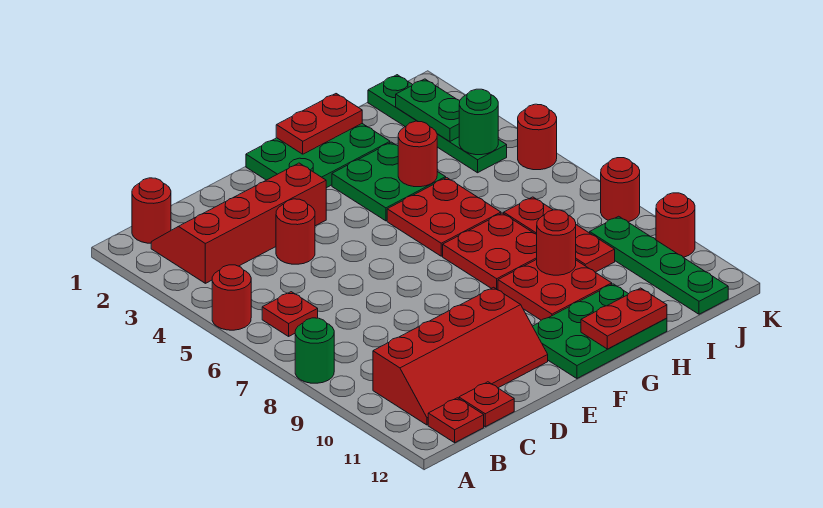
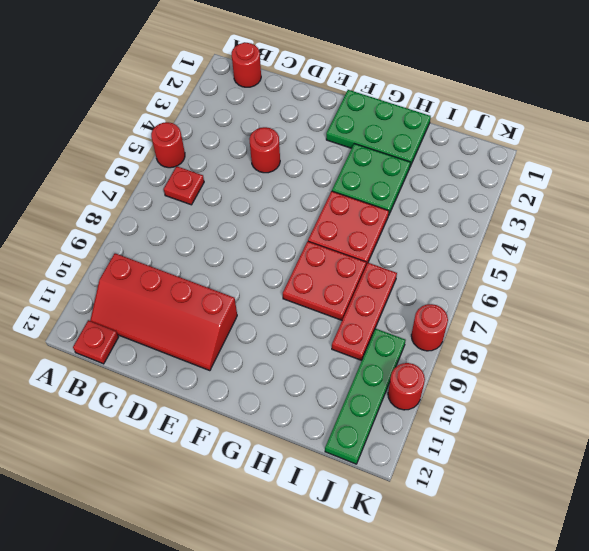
none -> green 1x1 round brick [295,318,334,383]
none -> red 2x4 slope [151,163,326,283]
none -> red 1x1 plate [459,382,514,427]

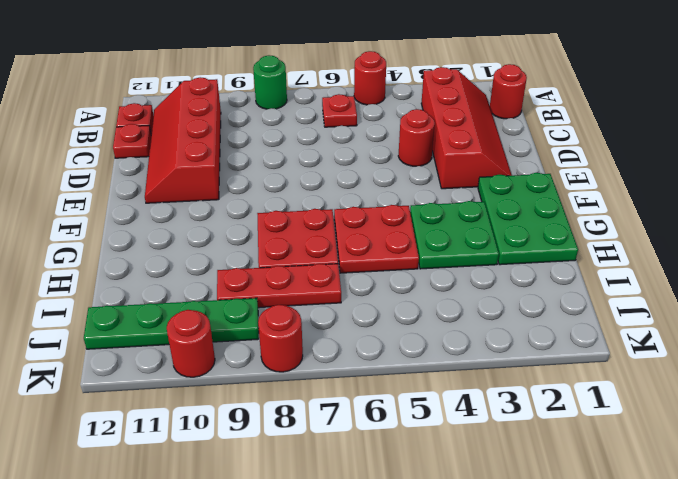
none -> green 2x3 plate [533,284,667,378]
none -> red 2x2 plate [498,259,612,320]
none -> green 1x4 plate [368,75,507,173]

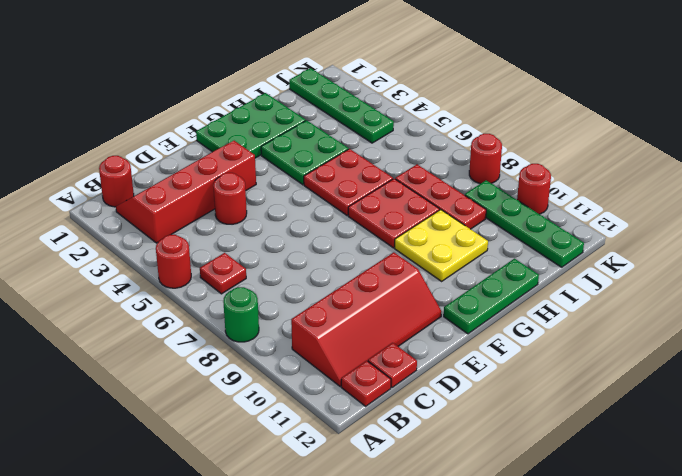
green 1x3 plate [444,259,539,334] -> green 2x3 plate [533,284,667,378]
yellow 2x2 plate [394,210,488,281] -> red 2x2 plate [498,259,612,320]
none -> red 1x1 round brick [518,104,557,170]
none -> red 1x2 plate [276,94,362,154]
none -> red 1x2 plate [581,288,667,349]

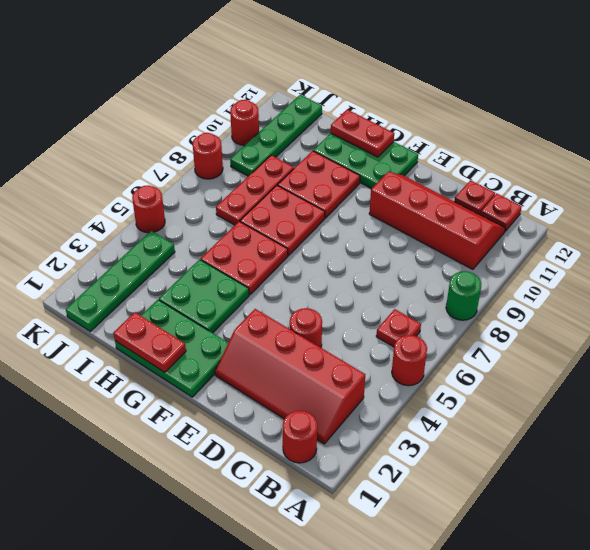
none -> red 1x1 round brick [398,121,437,187]
none -> red 1x1 round brick [537,210,576,275]
none -> green 1x2 plate [396,79,460,142]

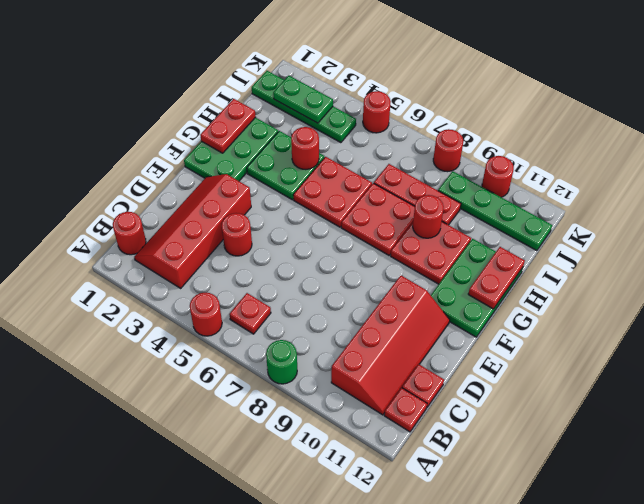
none -> green 1x1 round brick [459,89,498,155]

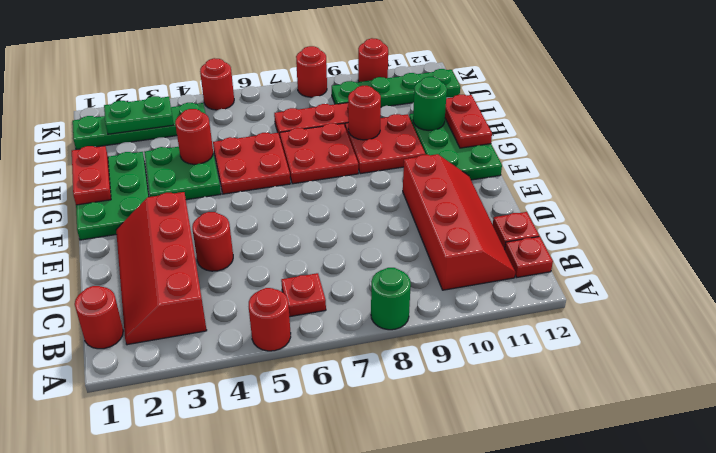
green 1x1 round brick [413,77,447,131] -> green 1x1 round brick moved to [459,89,498,155]

